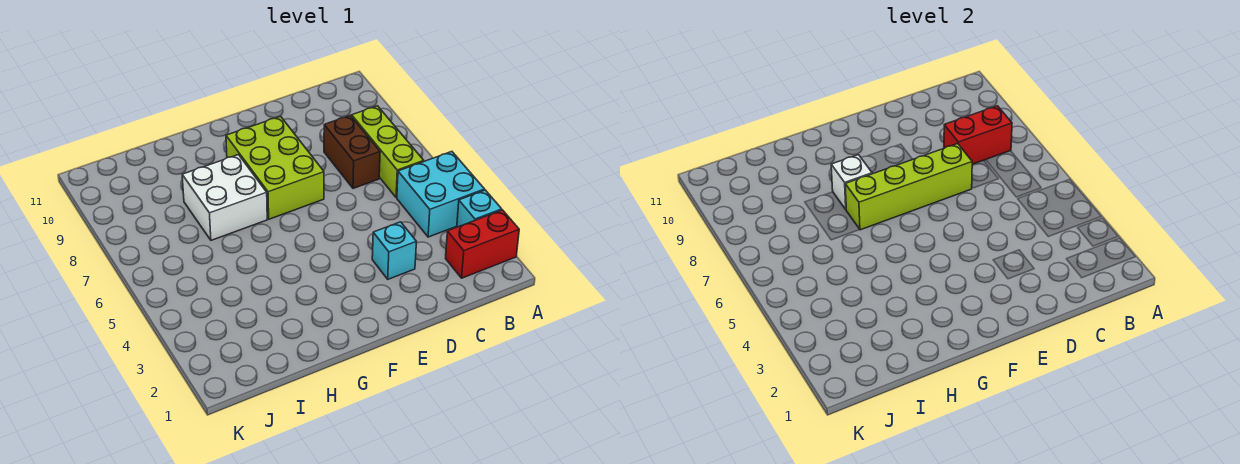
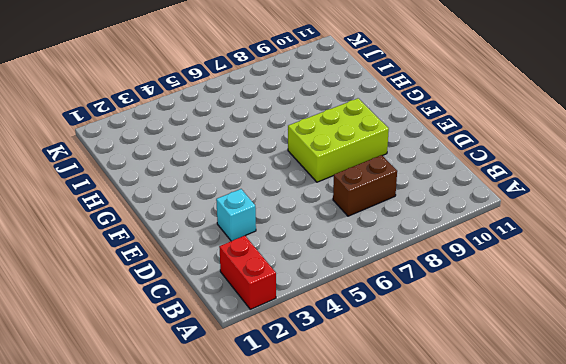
none -> cyan 1x1 brick [457,190,502,227]
none -> cyan 2x2 brick [397,152,485,237]

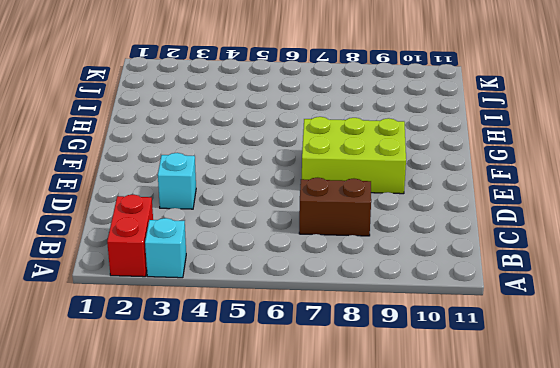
none -> cyan 2x2 brick [397,152,485,237]
none -> lime 1x3 brick [352,106,424,198]

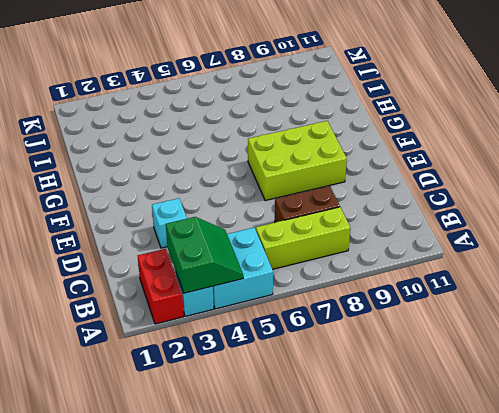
green 2x2 slope [166,217,243,293] -> none
none -> white 2x2 brick [182,155,267,240]
none -> red 1x2 brick [944,106,1012,164]

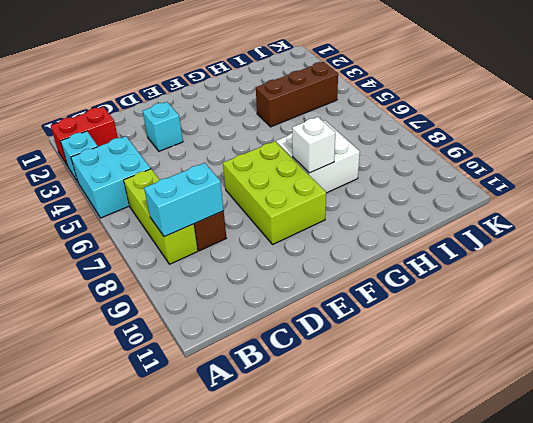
cyan 1x2 brick [144,163,224,237] -> red 1x2 brick [944,106,1012,164]
brown 1x3 brick [256,62,338,127] -> none
none -> lime 1x4 brick [845,144,972,230]

